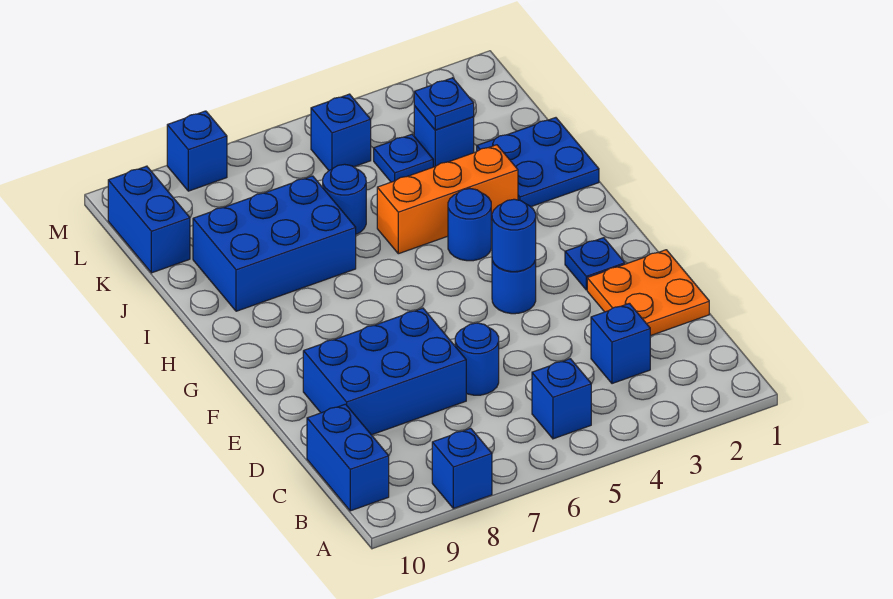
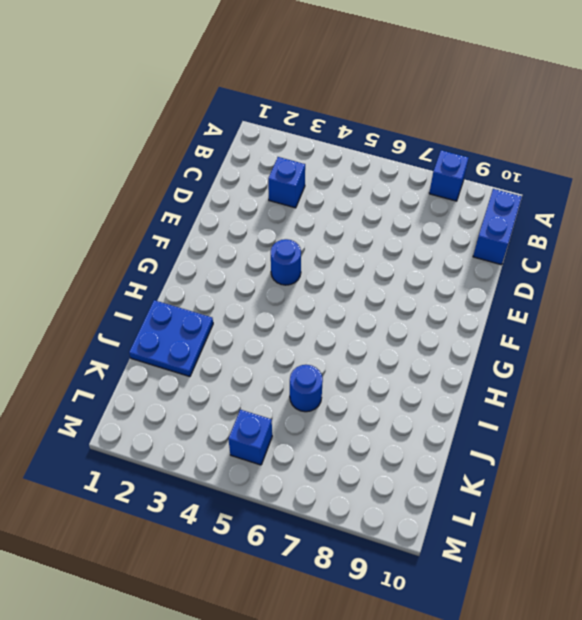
none -> blue 1x1 brick [532,359,591,439]
none -> orange 2x2 plate [587,250,709,336]
none -> blue 1x1 round brick [455,323,499,395]

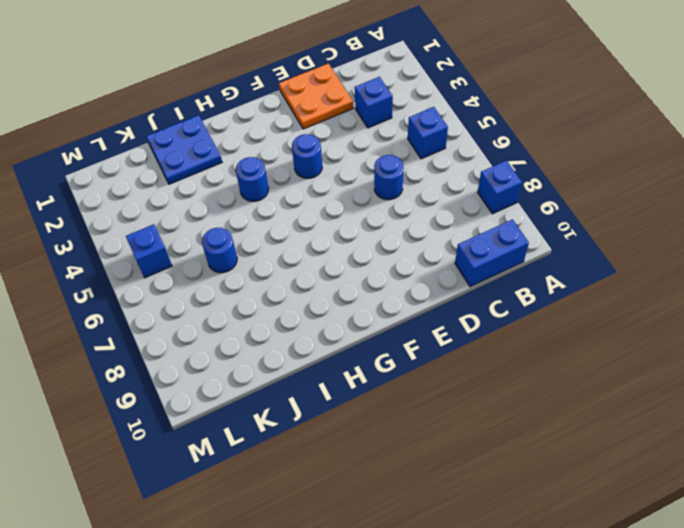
none -> blue 2x3 brick [303,308,466,435]
none -> blue 1x1 plate [565,238,625,290]
none -> orange 1x3 brick [377,145,518,254]

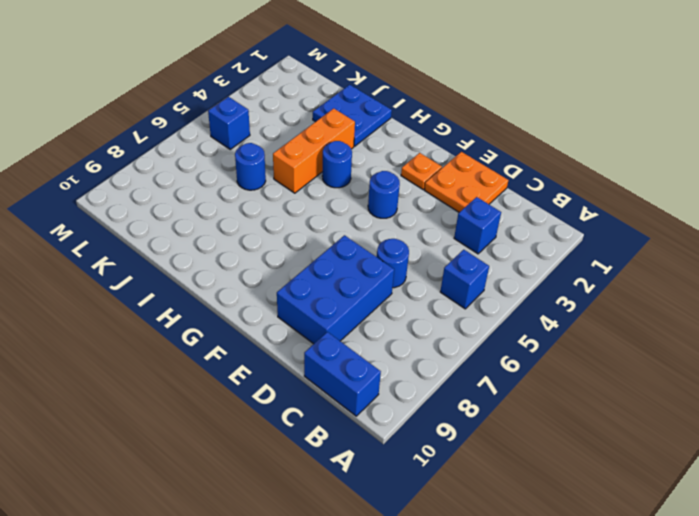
orange 1x1 plate [401,153,442,189] -> blue 1x1 plate [565,238,625,290]
none -> blue 1x1 brick [432,428,492,508]
none -> blue 2x3 brick [193,176,356,311]
none -> blue 1x1 brick [414,106,474,167]

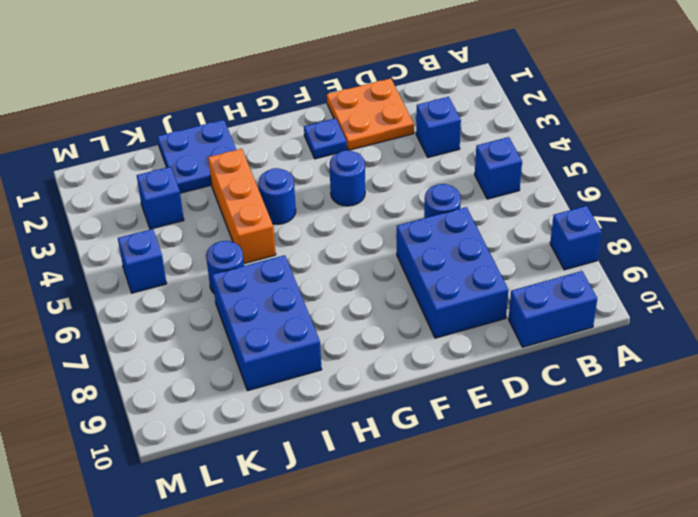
none -> blue 1x1 plate [374,134,433,182]
none -> blue 1x2 brick [108,166,190,273]
none -> blue 1x1 brick [167,111,227,191]

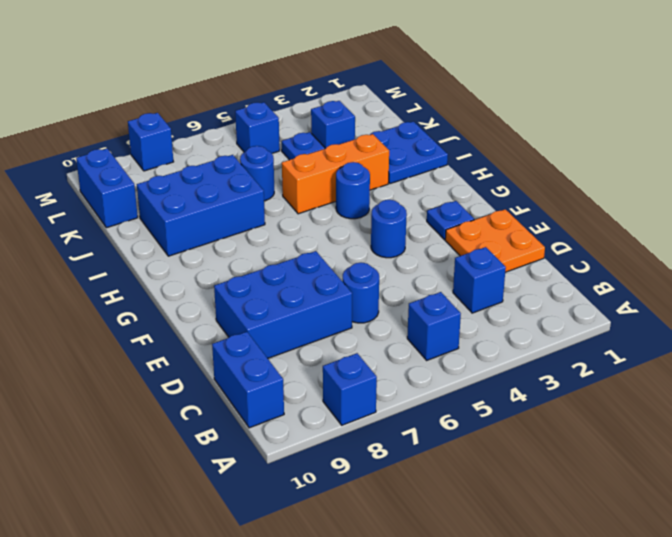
none -> blue 1x1 round brick [492,199,536,272]
none -> blue 1x1 plate [414,78,474,130]

